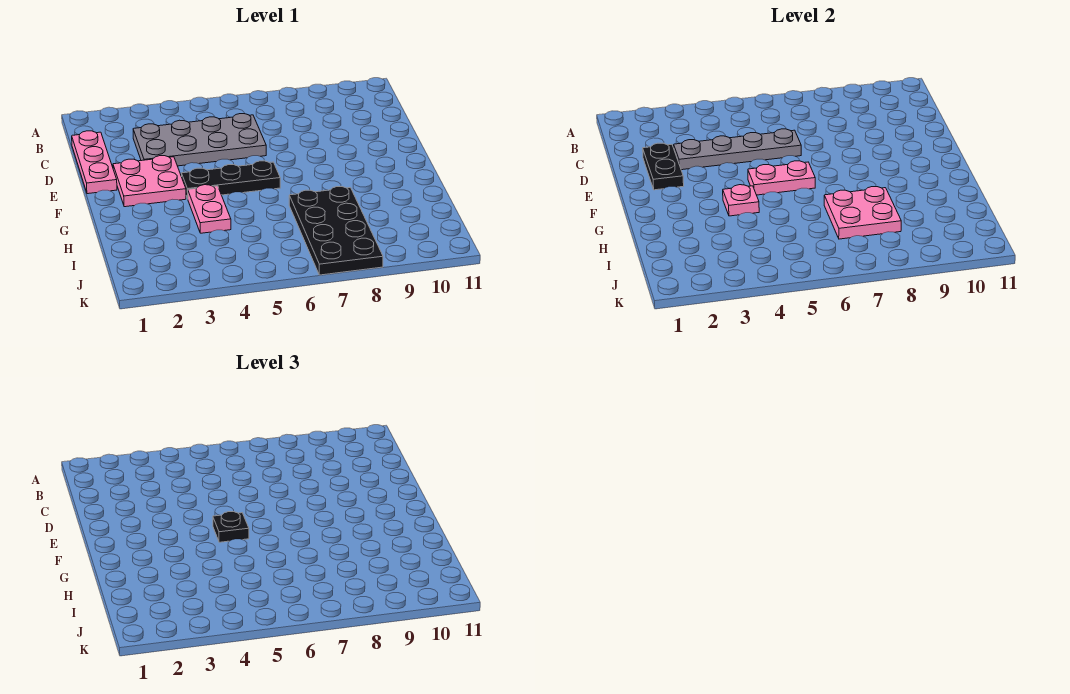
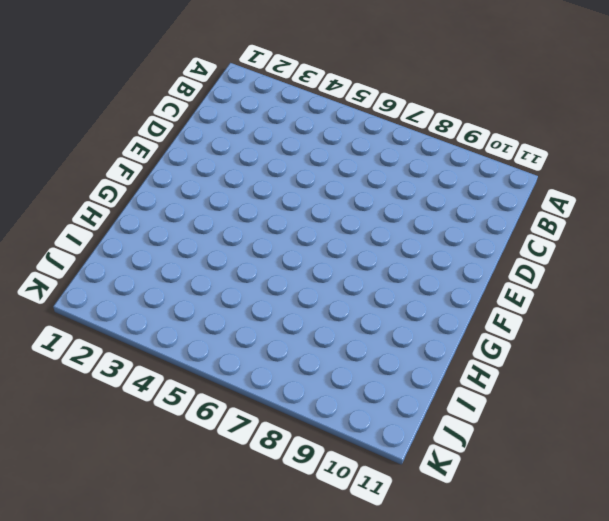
none -> pink 1x3 plate [72,131,117,194]
none -> grey 2x4 plate [133,114,266,166]
none -> pink 2x2 plate [113,156,186,207]

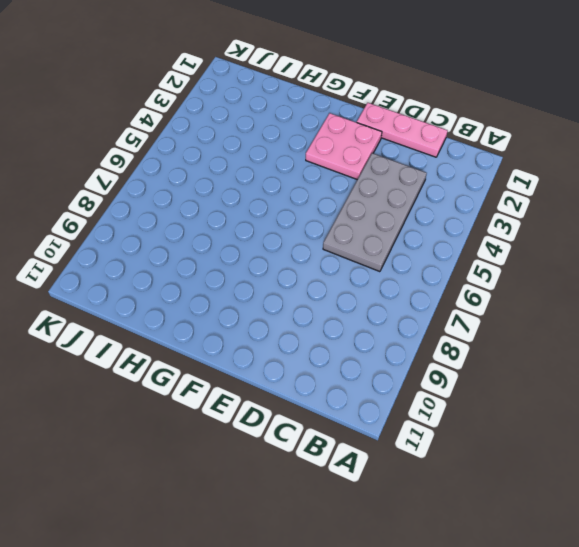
none -> black 1x3 plate [182,161,280,199]
none -> pink 1x2 plate [188,185,231,233]
none -> black 2x4 plate [289,187,383,275]

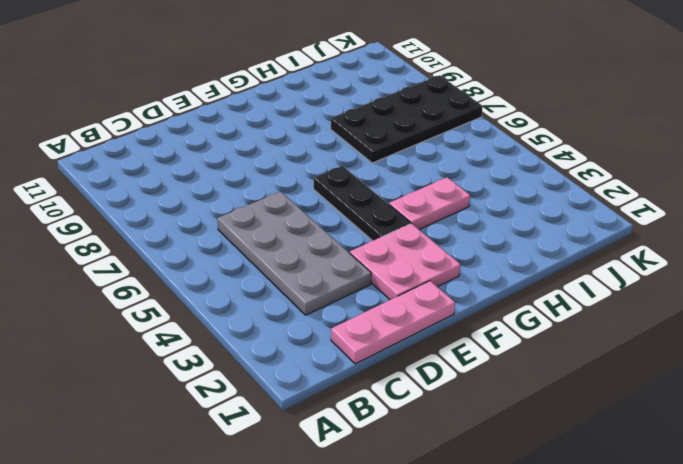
none -> black 1x2 plate [643,143,684,190]
none -> grey 1x4 plate [674,129,801,170]
none -> pink 1x2 plate [748,161,815,195]

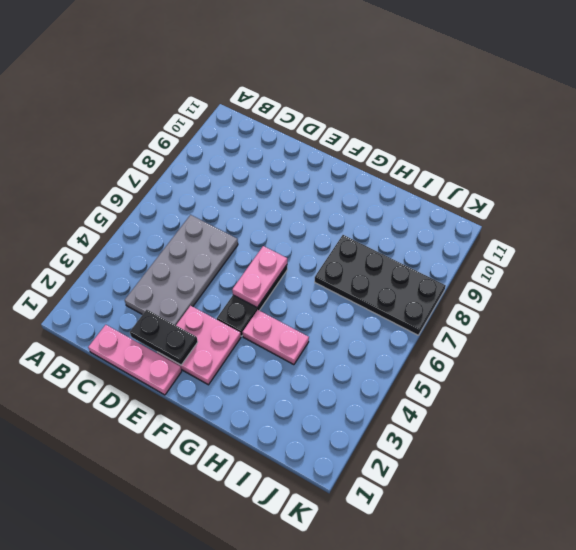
none -> grey 1x4 plate [674,129,801,170]
none -> pink 1x1 plate [723,185,759,216]
none -> pink 2x2 plate [824,187,901,239]

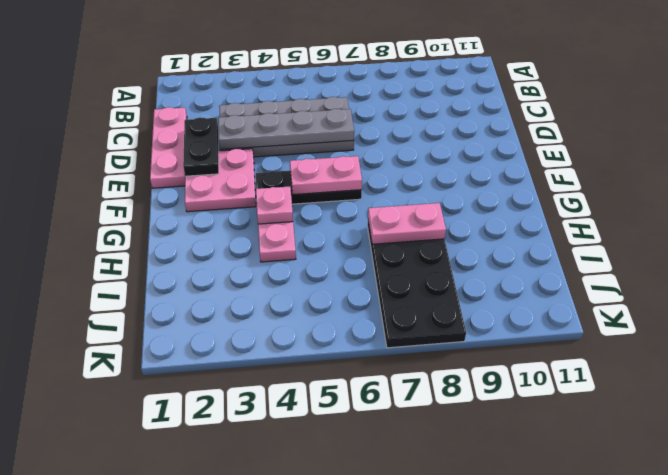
pink 1x2 plate [368,203,446,244] -> pink 2x2 plate [824,187,901,239]
none -> black 1x1 plate [213,511,249,542]

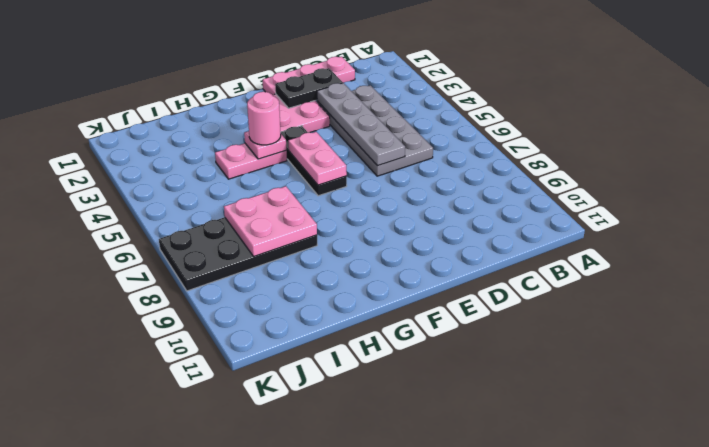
pink 1x1 round brick [247,92,281,145] -> none
none -> black 1x1 plate [213,511,249,542]

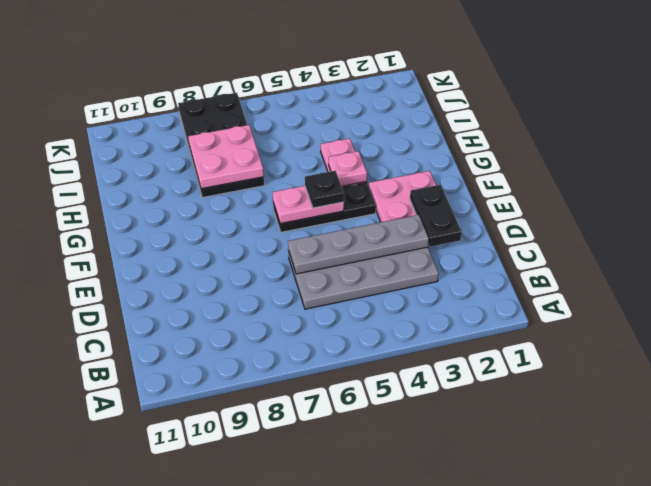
none -> pink 1x3 plate [72,131,117,194]

